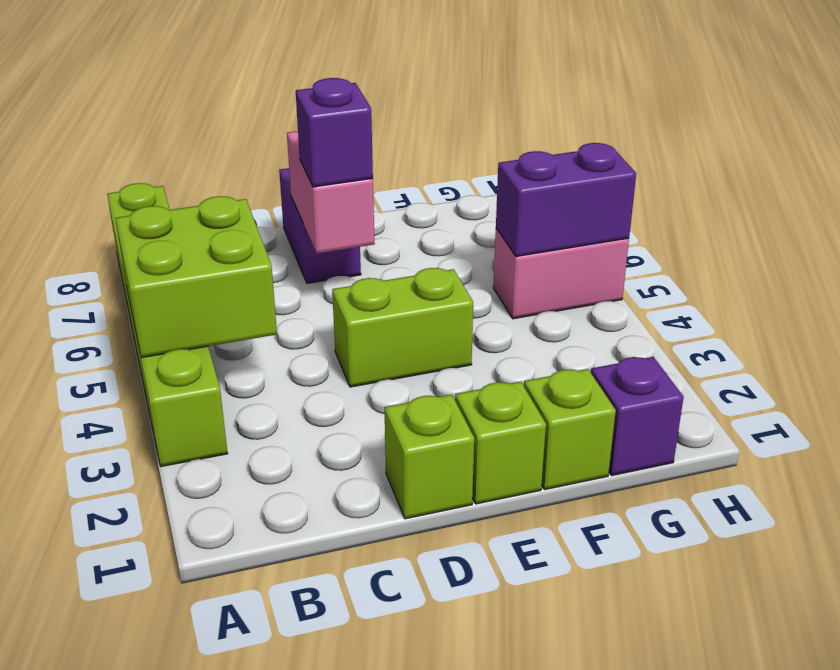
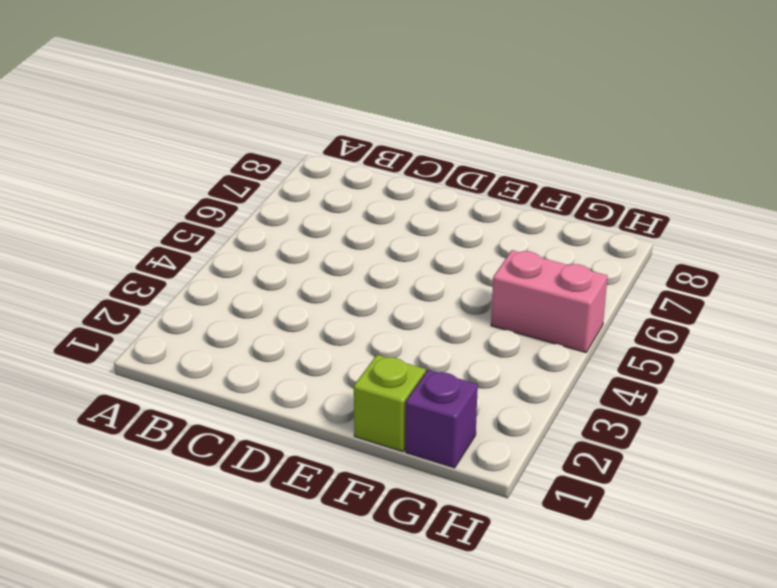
none -> lime 1x6 brick [107,183,228,467]
none -> lime 1x1 brick [385,395,474,519]
none -> lime 1x2 brick [332,268,473,387]

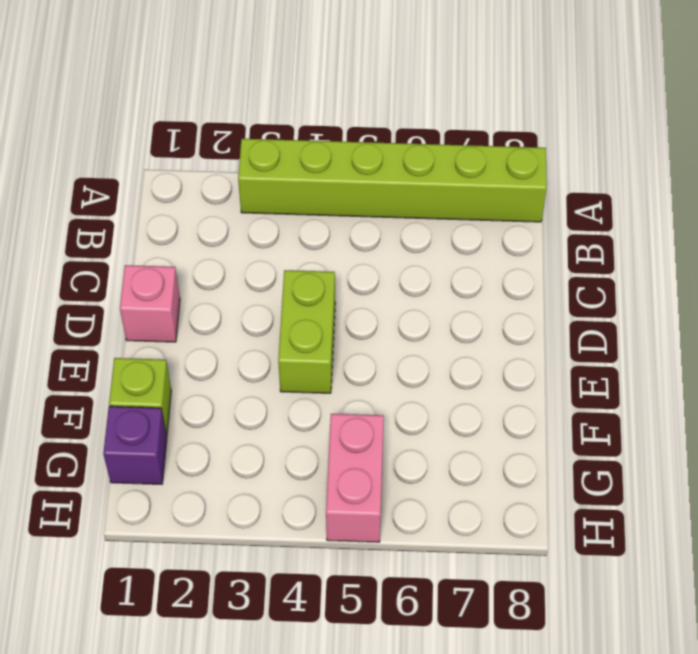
pink 1x1 brick [120,265,180,342] -> lime 1x1 brick [385,395,474,519]
none -> purple 1x2 brick [279,168,361,284]
none -> lime 1x1 brick [455,382,546,504]
none -> lime 2x2 brick [116,196,277,358]

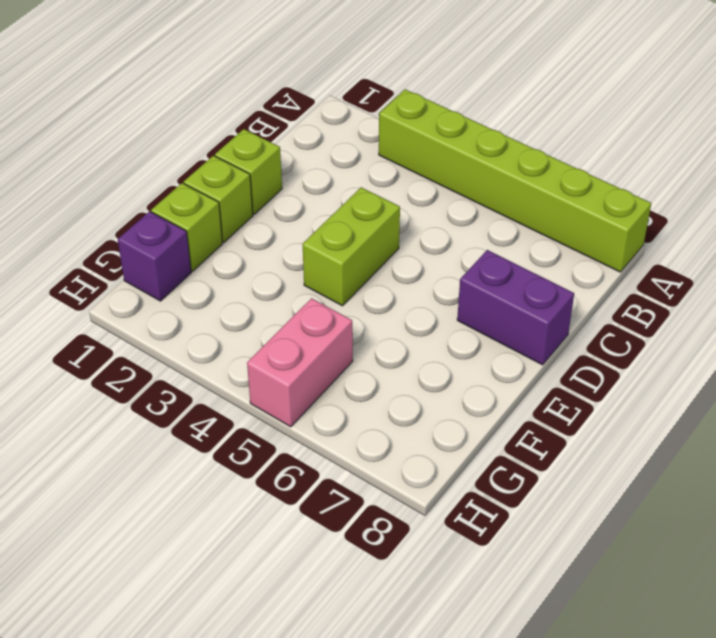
none -> lime 2x2 brick [116,196,277,358]
none -> pink 1x2 brick [287,131,375,253]
none -> purple 1x2 brick [496,143,636,257]

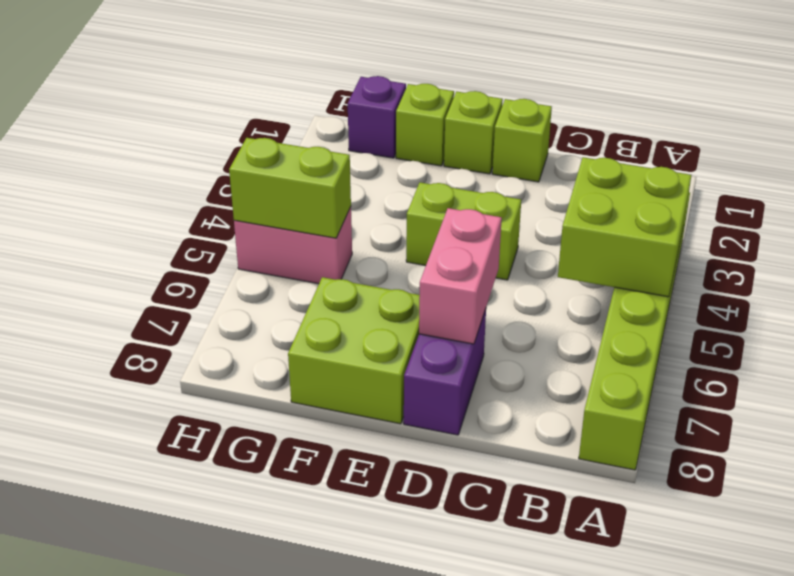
lime 2x2 brick [288,277,420,424] -> none
lime 1x2 brick [229,138,351,238] -> purple 1x2 brick [496,143,636,257]
none -> purple 1x1 brick [296,78,373,187]

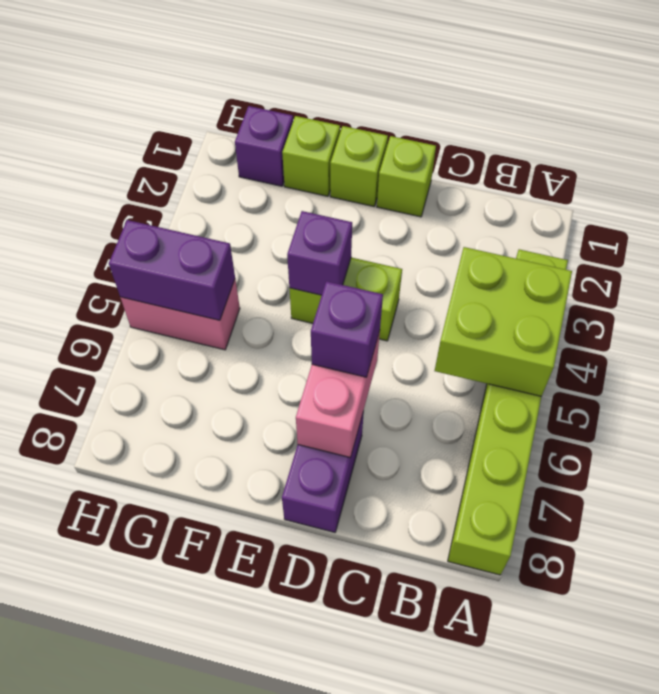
purple 1x1 brick [287,211,352,295] -> none

